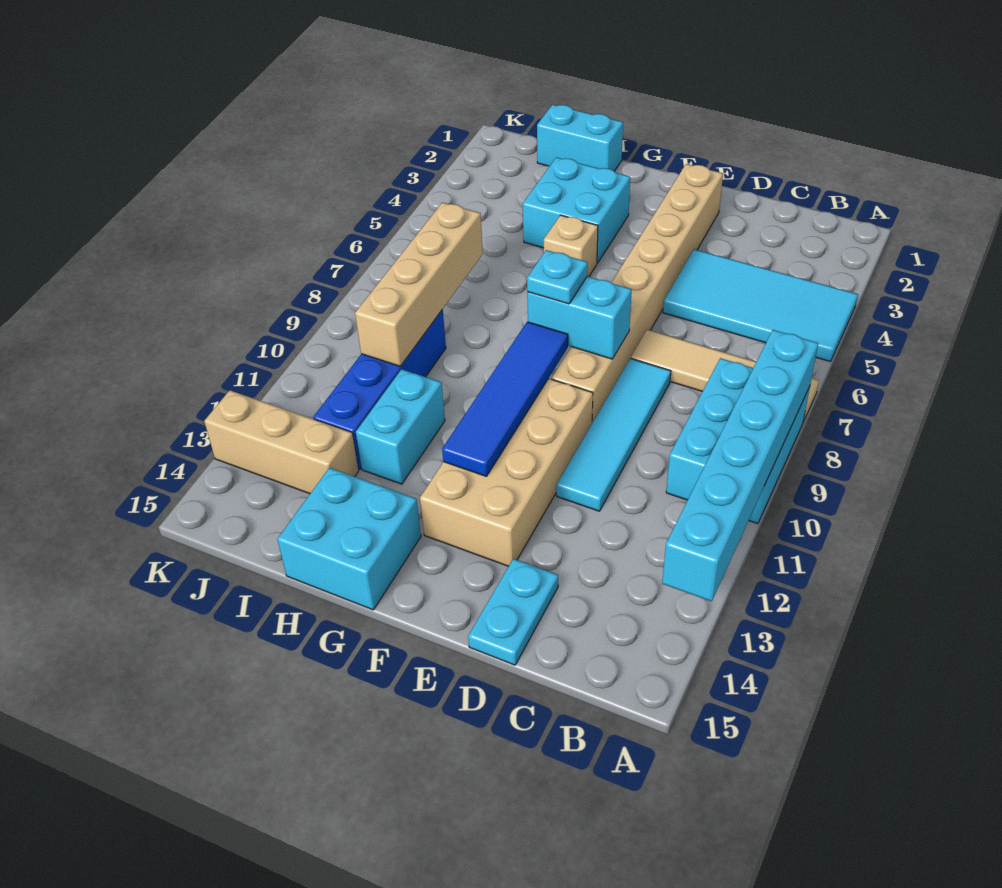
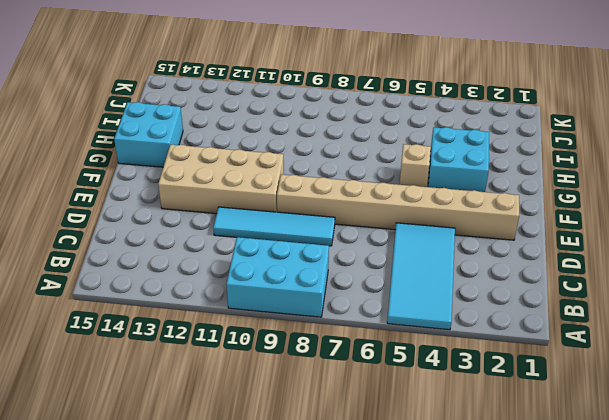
none -> tan 1x4 tile [631,330,819,422]
none -> cyan 1x2 plate [468,559,558,665]
none -> cyan 1x2 brick [537,105,623,171]

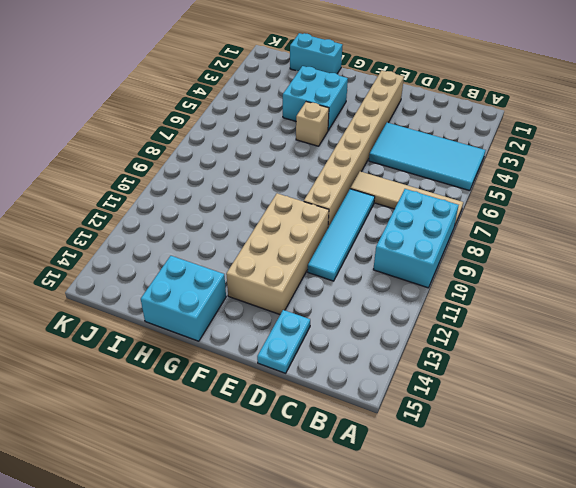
none -> cyan 1x2 brick [356,369,445,484]
none -> blue 1x4 brick [313,310,446,469]
none -> tan 1x3 brick [204,390,359,494]

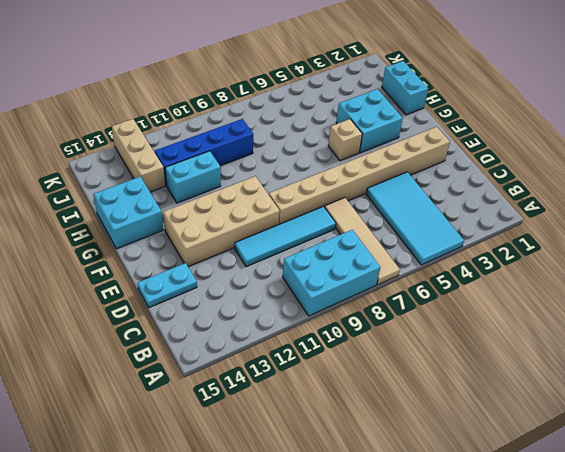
none -> cyan 1x6 brick [662,330,818,601]
none -> cyan 1x2 brick [527,276,632,359]
none -> blue 1x4 tile [442,322,568,477]

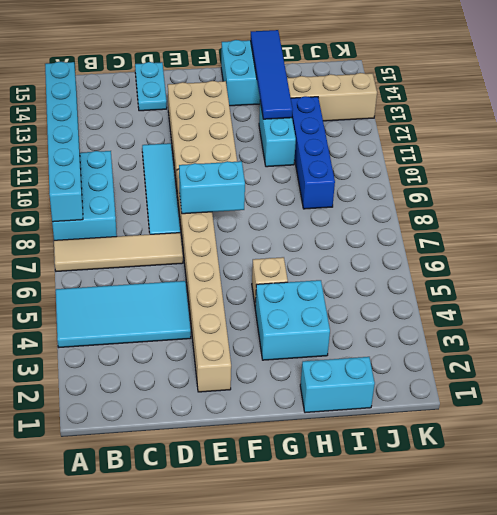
blue 1x4 tile [251,30,293,119] -> blue 1x4 tile moved to [442,322,568,477]
none -> tan 1x4 brick [355,202,483,366]
none -> cyan 1x1 plate [527,250,588,304]

